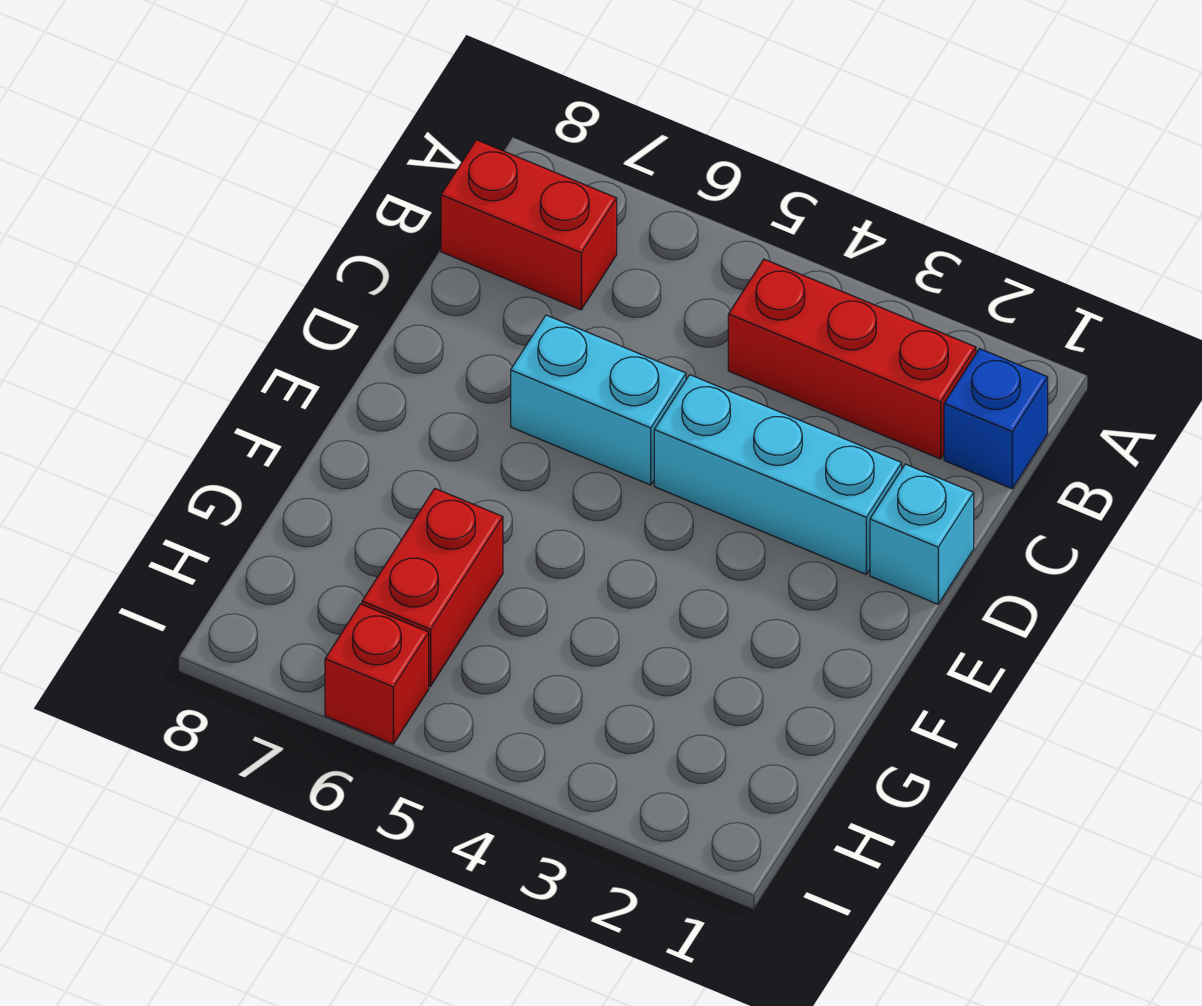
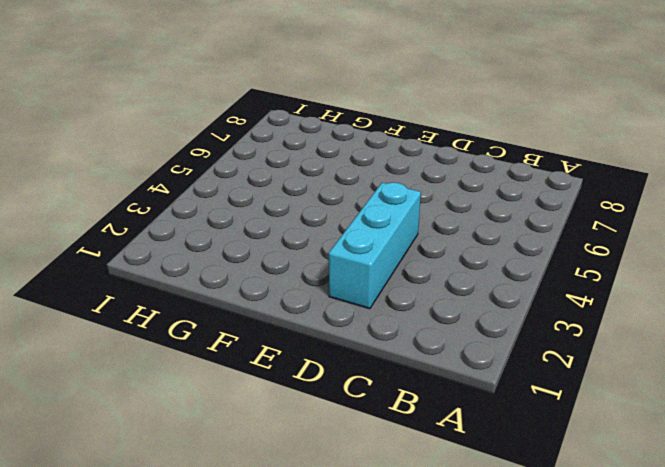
none -> blue 1x1 brick [944,349,1048,489]
none -> red 1x3 brick [728,259,976,459]

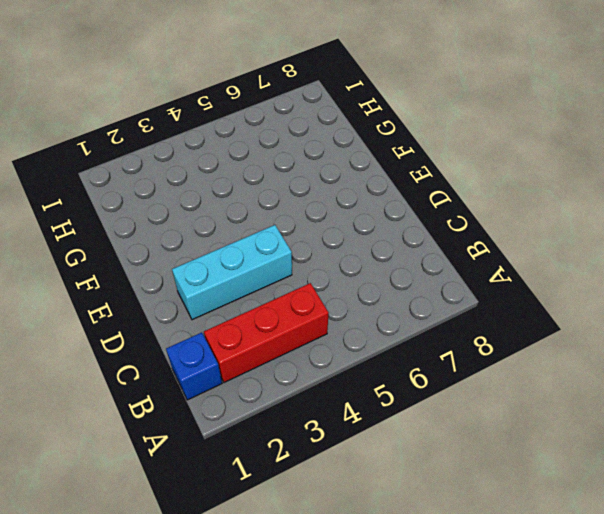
none -> red 1x2 brick [441,140,617,310]
none -> cyan 1x1 brick [870,464,974,604]

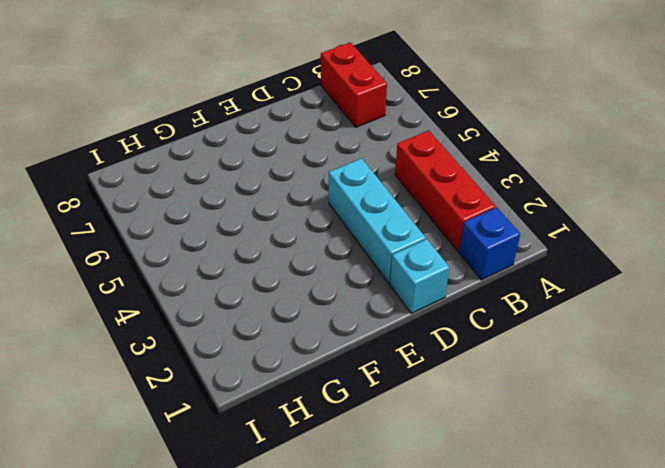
none -> cyan 1x2 brick [511,315,686,485]
none -> red 1x2 brick [362,489,503,686]

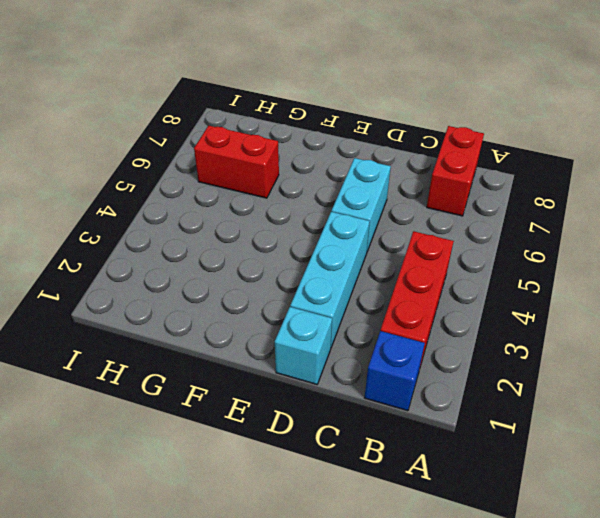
none -> red 1x1 brick [325,604,429,744]

